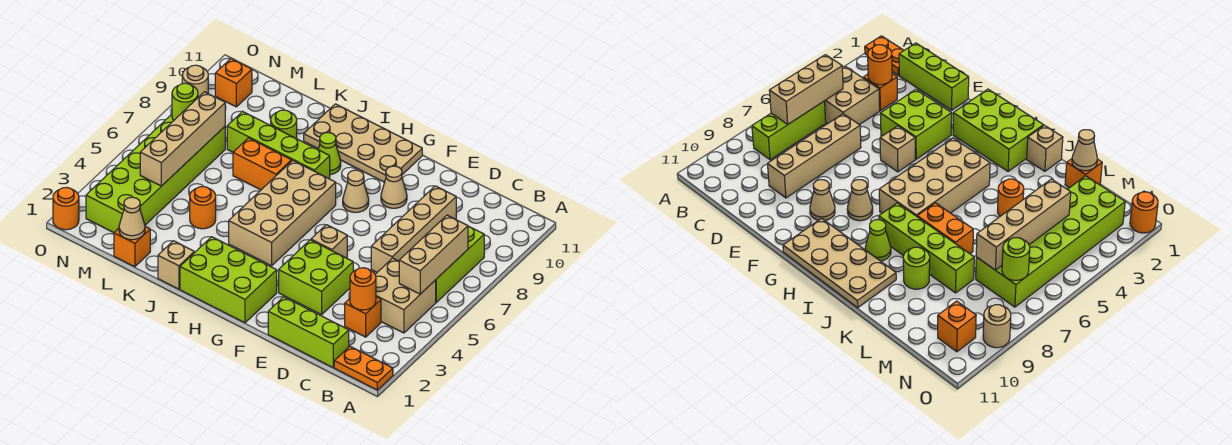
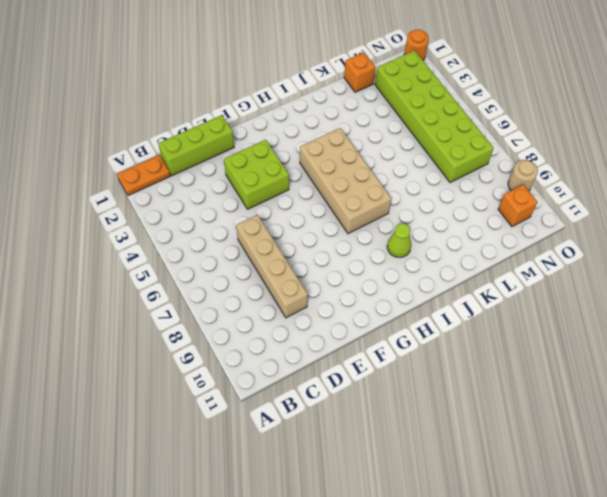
none -> tan 2x2 brick [375,258,436,333]
none -> lime 1x3 brick [436,226,484,302]
none -> orange 1x1 brick [345,297,381,337]

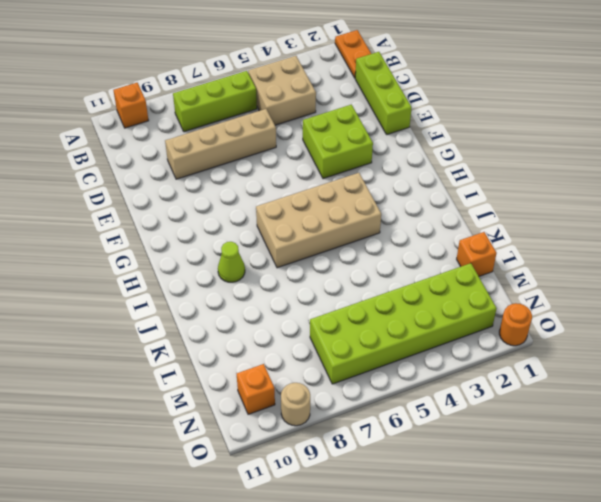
orange 1x1 brick [114,83,149,128] -> orange 1x1 brick moved to [345,297,381,337]
none -> tan 1x1 brick [311,225,347,258]
none -> tan 1x1 cone [381,166,407,208]
none -> lime 2x3 brick [180,237,277,323]

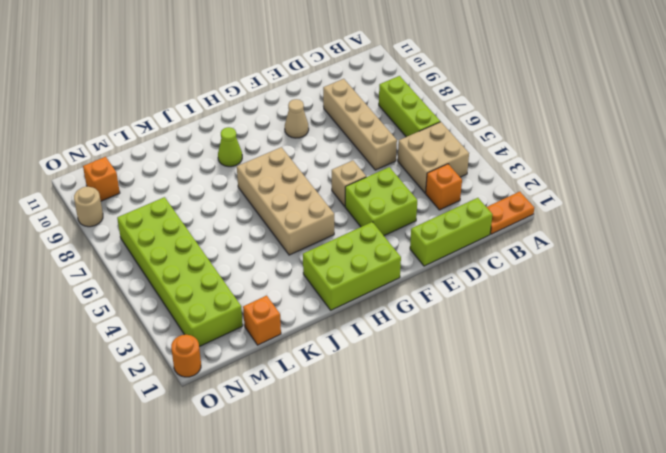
none -> tan 1x1 cone [343,170,369,212]
none -> tan 2x4 plate [304,104,422,182]
none -> lime 1x4 brick [227,111,330,179]

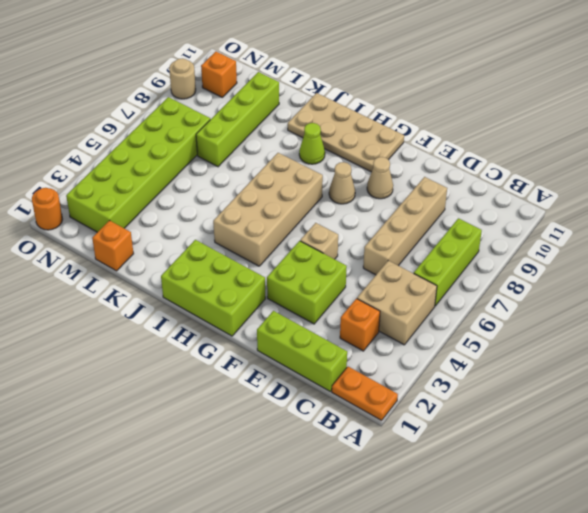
lime 1x4 brick [196,72,279,167] -> lime 1x4 brick turned to [227,111,330,179]
none -> tan 1x1 brick [158,241,194,289]
none -> orange 1x2 brick [233,138,292,190]
none -> orange 1x1 round brick [190,186,216,229]

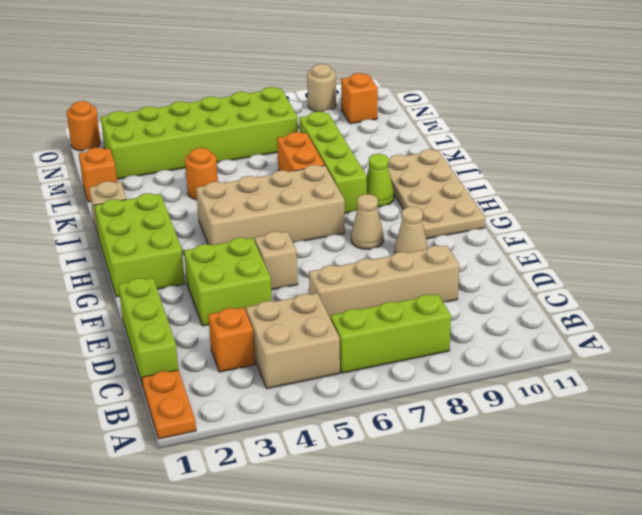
none -> lime 1x1 round brick [271,110,297,139]
none -> tan 1x3 brick [399,215,468,294]
none -> orange 1x1 round brick [350,268,376,310]

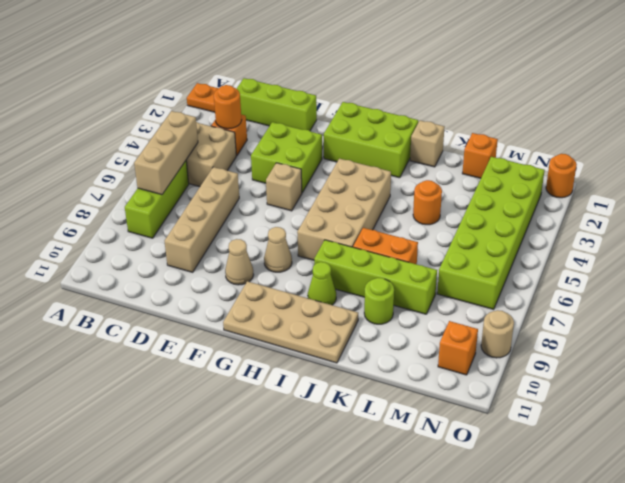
none -> tan 1x1 cone [119,197,145,240]
none -> tan 1x4 brick [140,92,225,186]
none -> lime 1x1 round brick [172,83,198,120]

